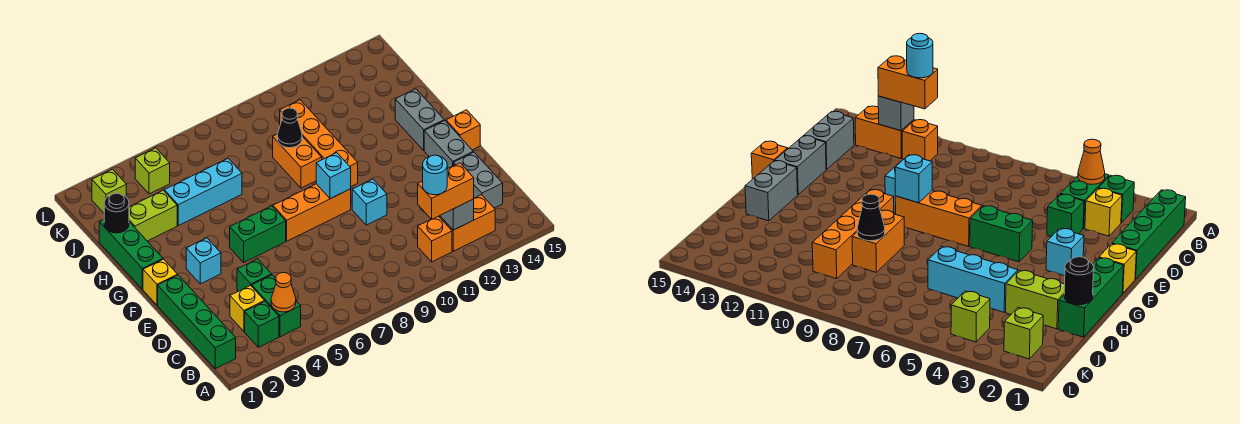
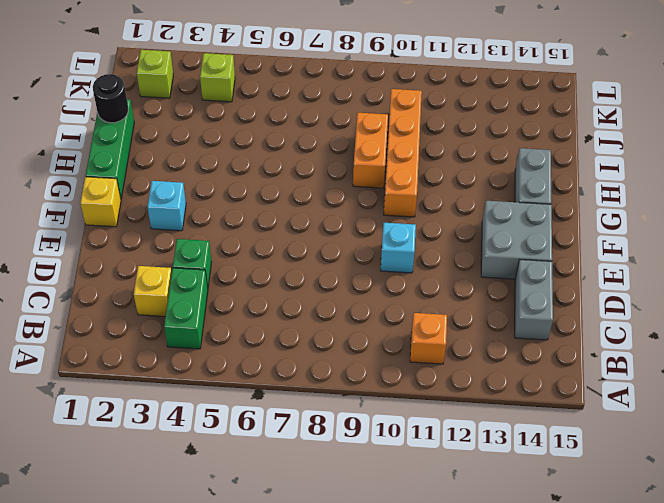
grey 2x2 brick [481,201,552,279] -> grey 1x2 brick [424,120,473,169]
none -> green 1x4 brick [158,275,236,369]
none -> green 1x1 brick [245,302,279,347]
none -> orange 1x2 brick [439,195,495,251]
none -> green 1x2 brick [230,206,286,262]

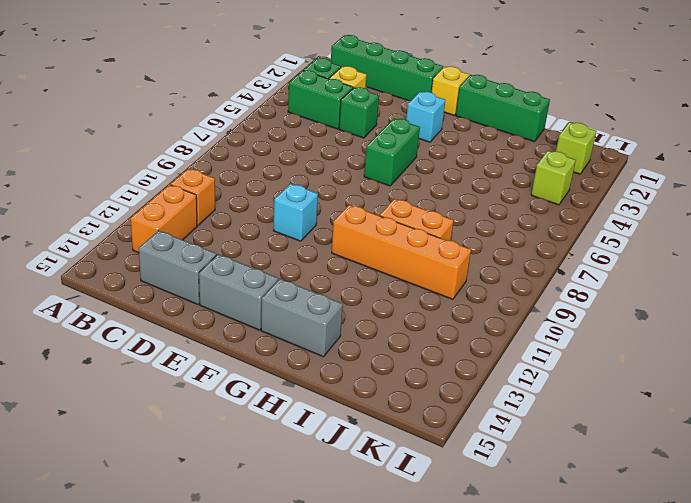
none -> orange 1x3 brick [273,184,351,241]
none -> orange 1x1 brick [446,110,480,150]
none -> lime 1x2 brick [129,190,177,241]
none -> cyan 1x3 brick [164,158,242,226]

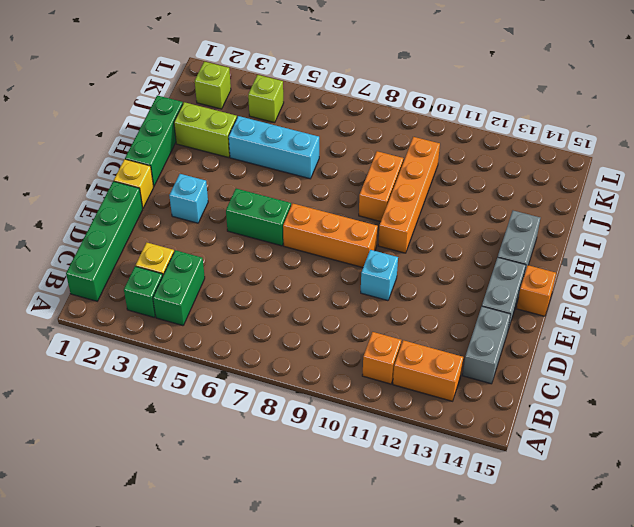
none -> green 1x1 brick [237,259,272,291]
none -> orange 1x1 cone [271,273,296,312]
none -> grey 1x1 brick [440,199,474,230]
none -> cyan 1x1 brick [316,153,351,199]

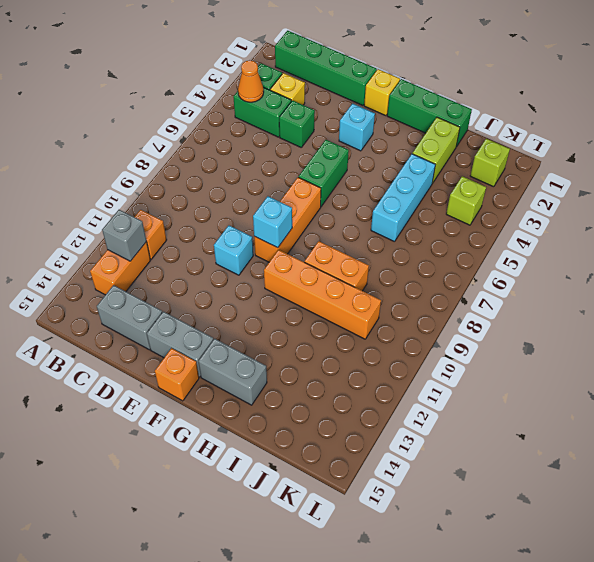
none -> black 1x1 round brick [104,193,129,233]
none -> black 1x1 cone [277,108,302,148]
none -> orange 1x2 brick [418,163,474,220]
none -> cyan 1x1 round brick [423,155,447,195]

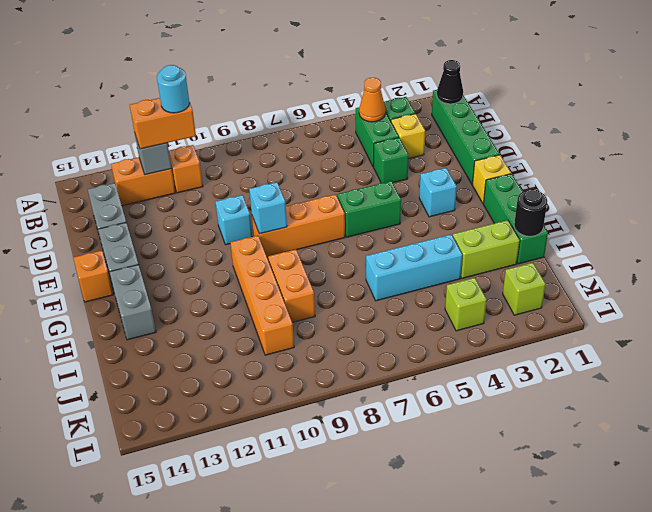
black 1x1 cone [437,60,463,104] -> black 1x1 cone moved to [277,108,302,148]

